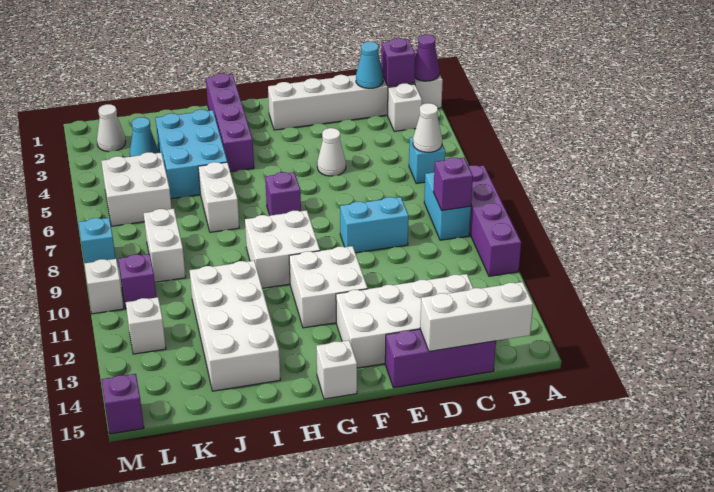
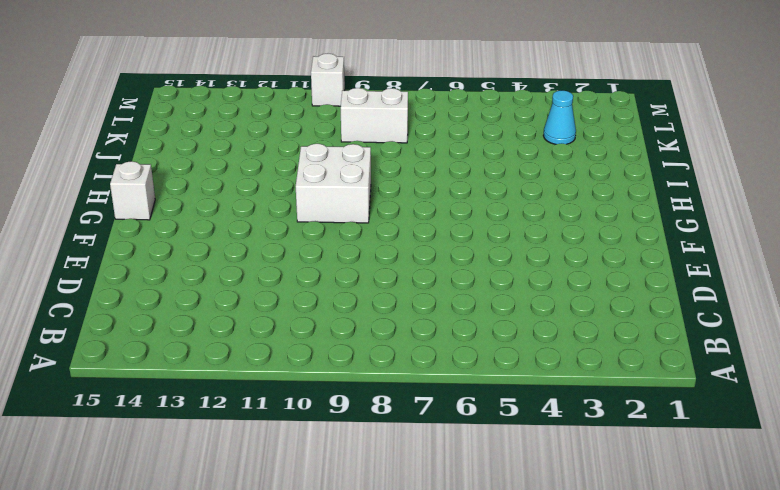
none -> white 1x6 brick [268,74,443,130]
none -> purple 1x4 brick [469,165,521,276]
none -> white 1x1 brick [388,83,422,131]
none -> cyan 1x1 brick [409,137,445,183]

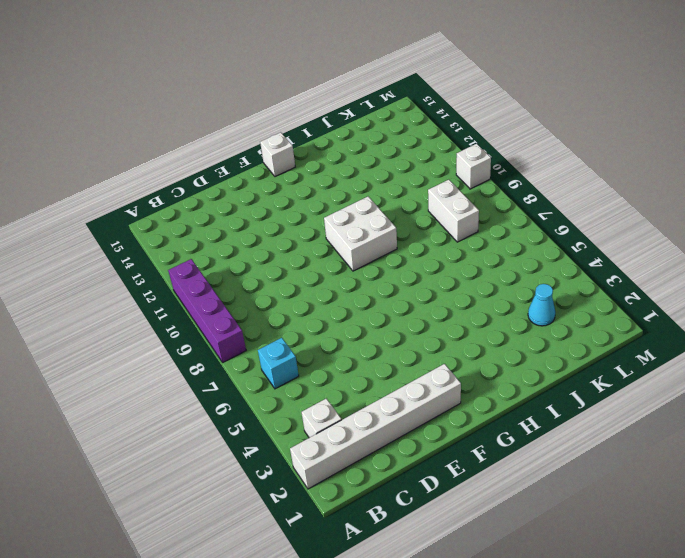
none -> cyan 1x2 brick [424,172,471,240]
none -> white 2x4 brick [336,274,473,368]
none -> purple 1x3 brick [385,329,496,388]
none -> cyan 1x2 brick [340,197,409,253]

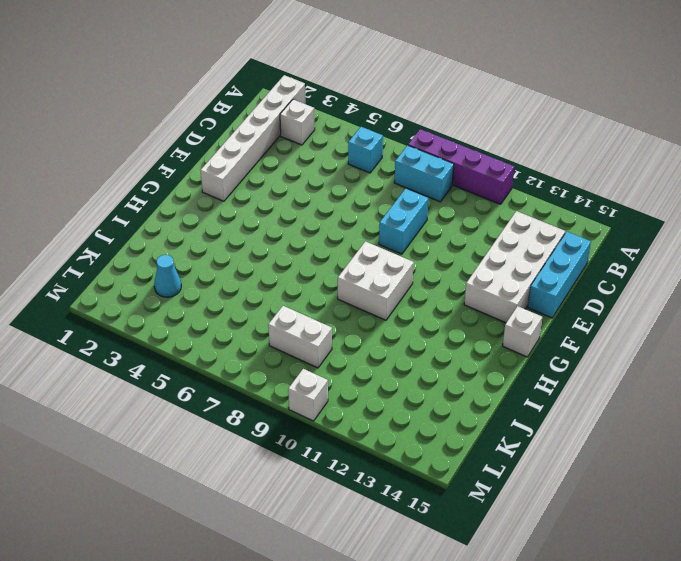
cyan 1x3 brick [528,232,591,318] -> purple 1x3 brick [385,329,496,388]
none -> white 1x1 cone [317,128,346,176]
none -> white 2x2 brick [289,246,368,328]
none -> purple 1x1 brick [265,172,301,215]
none -> purple 1x4 brick [206,73,254,172]

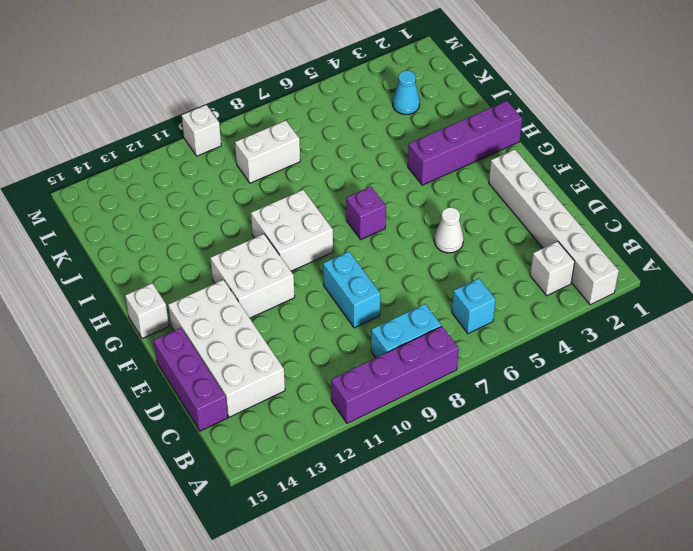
none -> cyan 2x3 brick [155,110,227,199]
none -> white 1x2 brick [198,162,239,232]
none -> white 2x4 brick [190,261,280,391]
none -> white 2x2 brick [101,152,172,226]

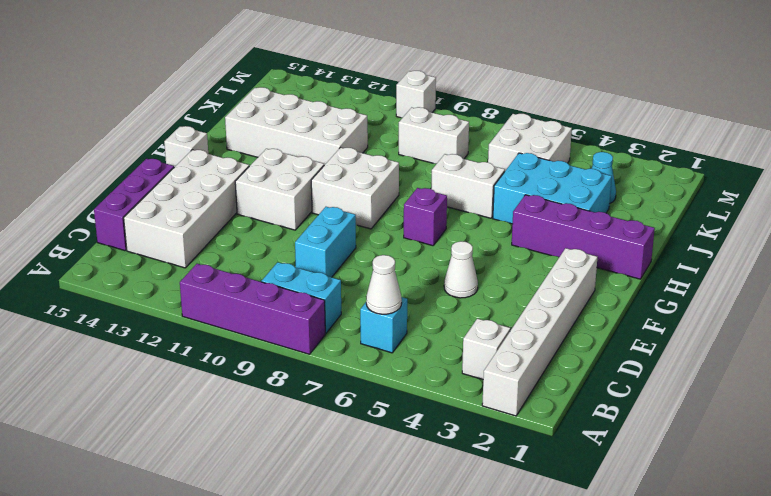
none -> white 1x1 cone [97,104,126,152]
none -> purple 1x1 brick [118,254,156,309]
none -> white 1x1 brick [126,297,166,354]
none -> cyan 1x1 brick [78,218,116,263]

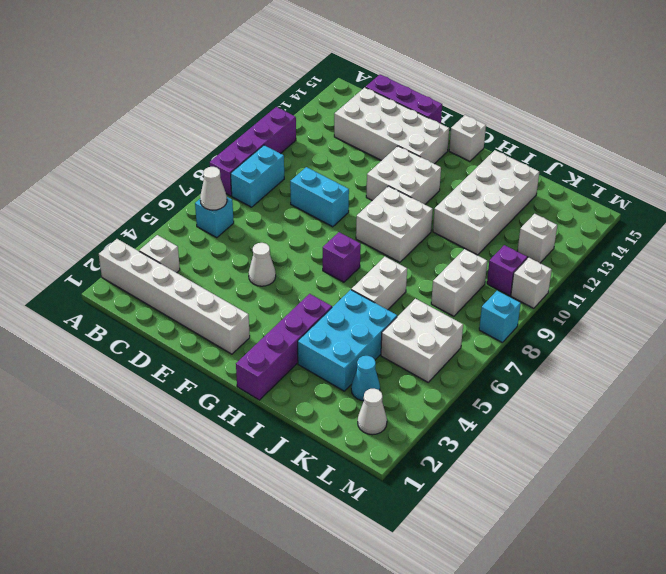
none -> purple 1x1 brick [101,374,144,434]
none -> purple 1x1 cone [415,35,440,81]
none -> purple 1x1 brick [381,38,415,86]
none -> purple 1x1 brick [434,157,473,211]

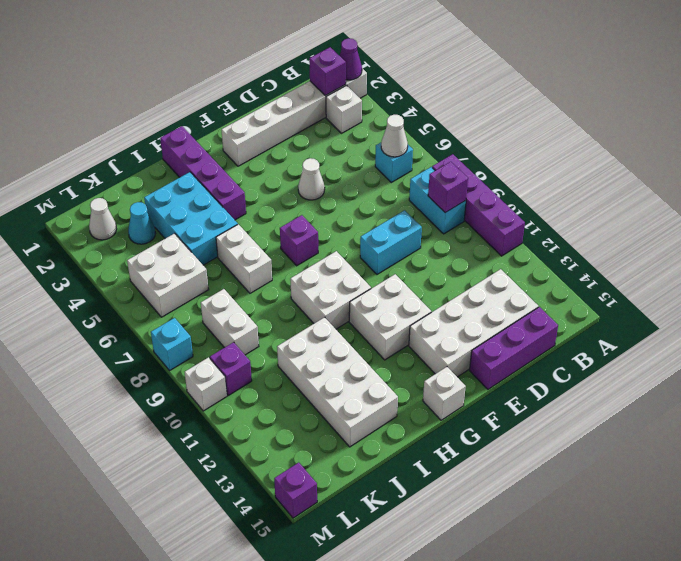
none -> white 1x1 brick [126,297,166,354]
none -> white 1x3 brick [420,282,533,351]
none -> cyan 1x1 cone [356,42,383,88]

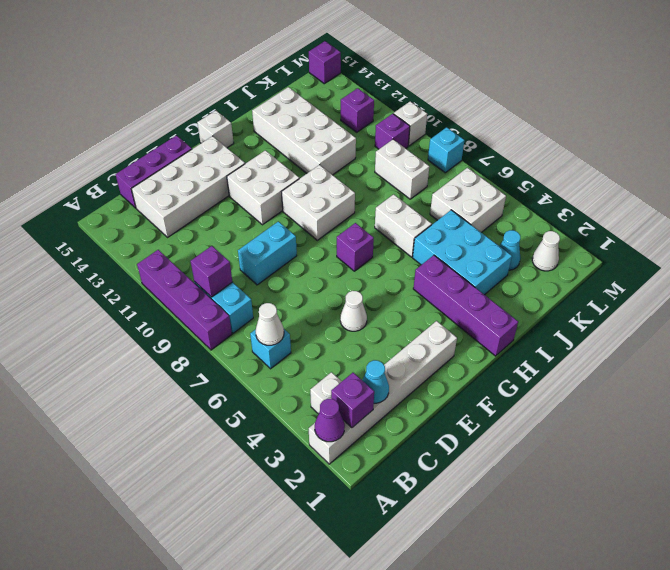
purple 1x1 brick [341,88,374,132] -> white 1x1 brick [126,297,166,354]
none -> white 1x3 brick [420,282,533,351]

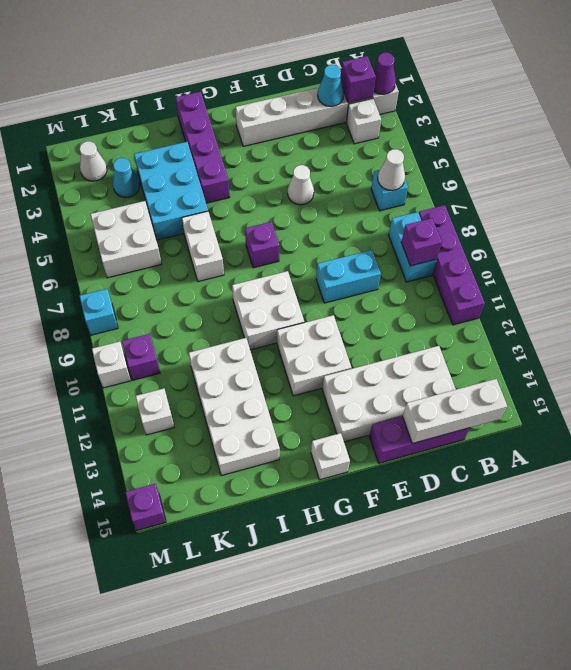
none -> white 1x2 brick [144,209,186,282]

